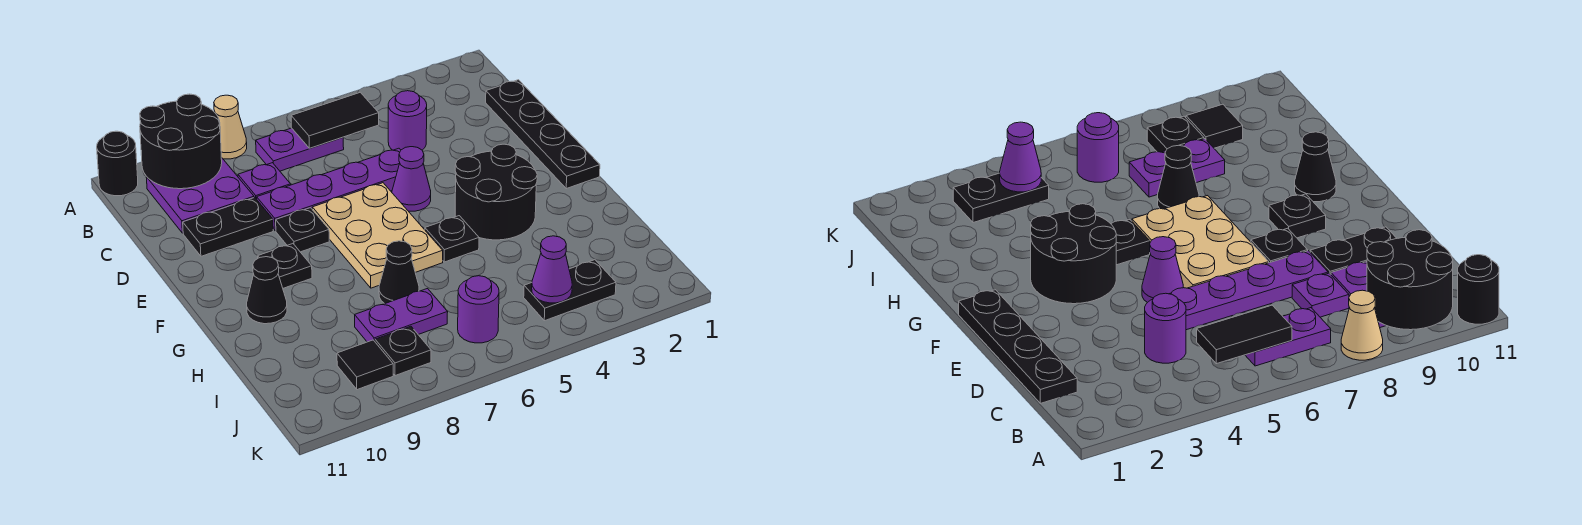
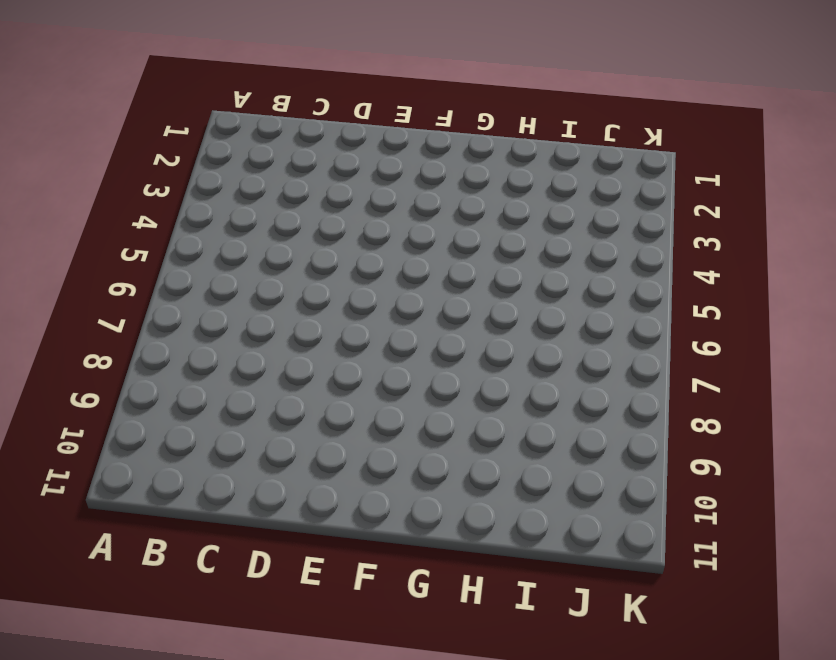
none -> tan 1x1 cone [214,95,247,159]
none -> black 1x1 round brick [97,131,138,196]
none -> purple 1x2 plate [256,128,344,171]

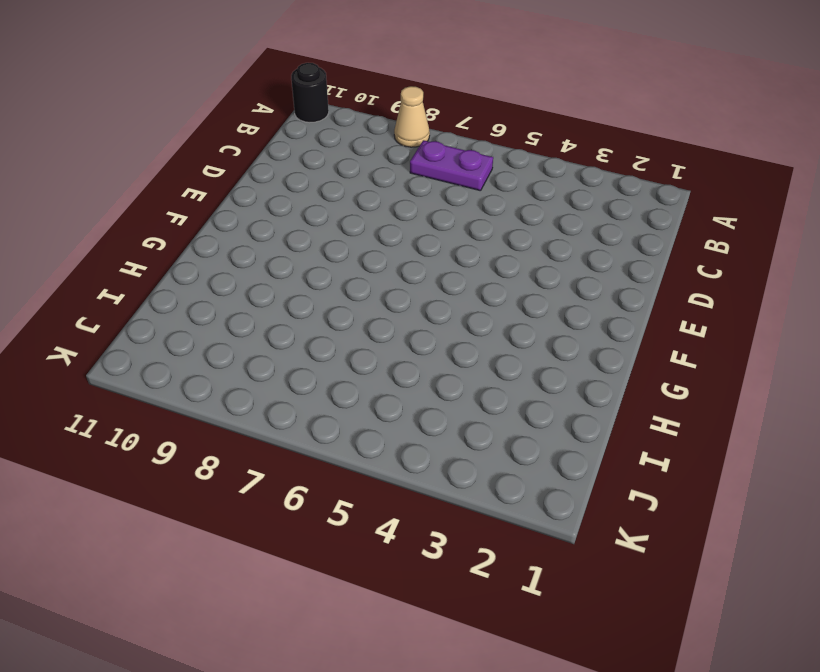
none -> purple 2x2 plate [146,157,254,233]
none -> black 1x4 plate [486,80,600,189]
none -> purple 1x1 round brick [388,91,427,150]

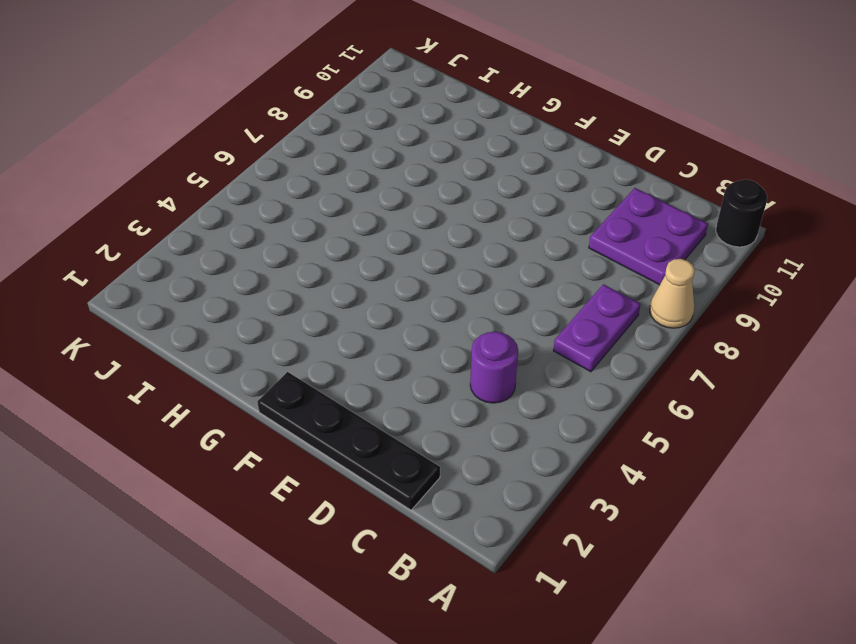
none -> purple 1x1 plate [238,163,291,199]
none -> purple 1x4 plate [257,148,401,231]
none -> black 1x2 plate [183,198,273,256]

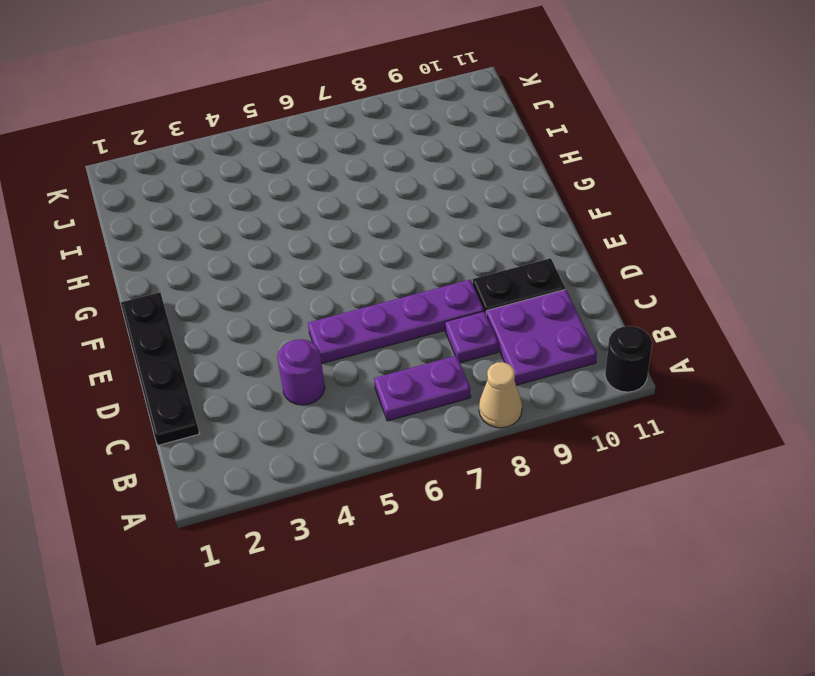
none -> purple 1x1 cone [392,147,431,211]
none -> tan 2x3 plate [312,183,443,288]
none -> black 1x1 plate [276,208,329,252]

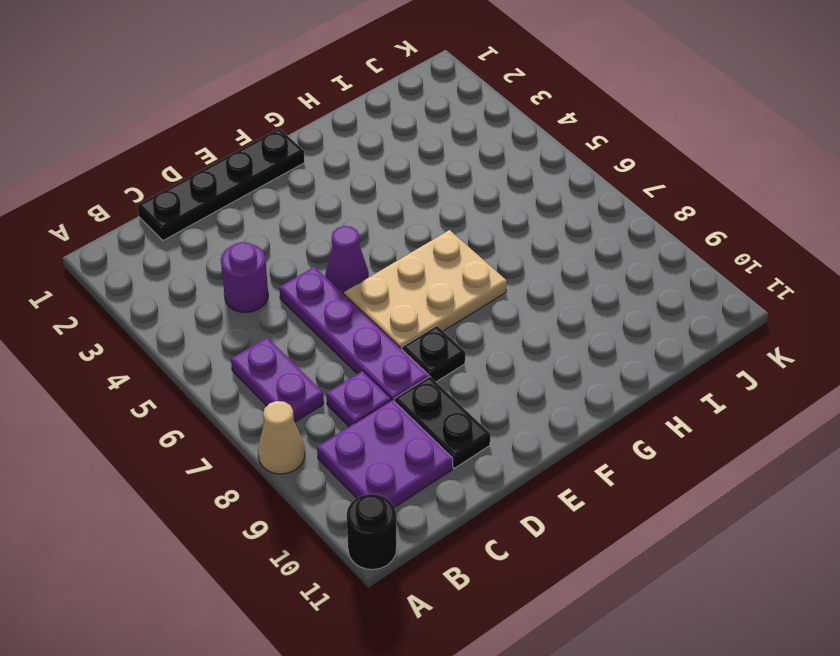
none -> black 2x2 round brick [455,144,537,240]
none -> black 1x1 plate [258,244,312,288]
none -> black 1x1 plate [425,216,479,262]

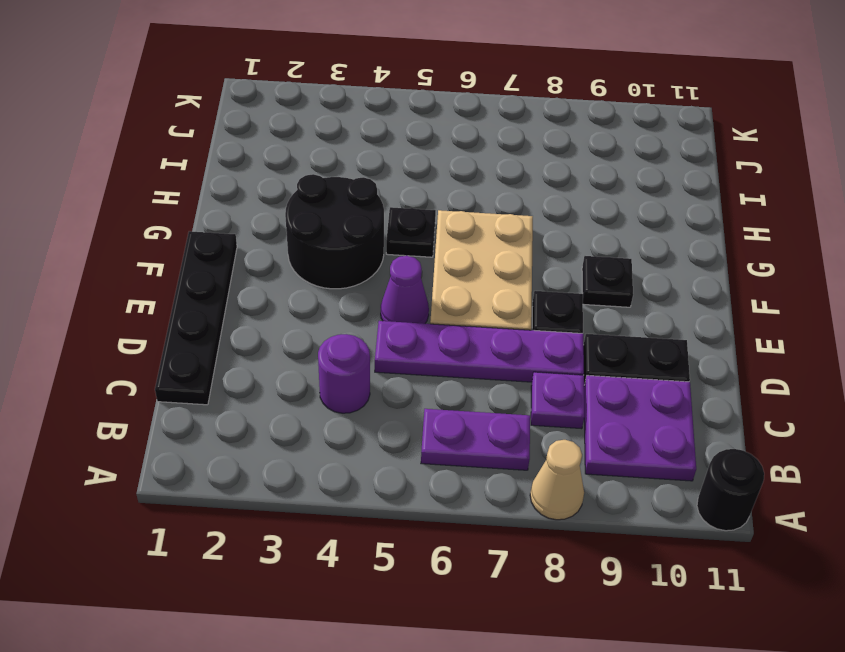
none -> black 1x1 cone [247,257,287,324]
none -> black 1x1 cone [379,241,419,304]
none -> purple 1x2 plate [355,289,448,342]

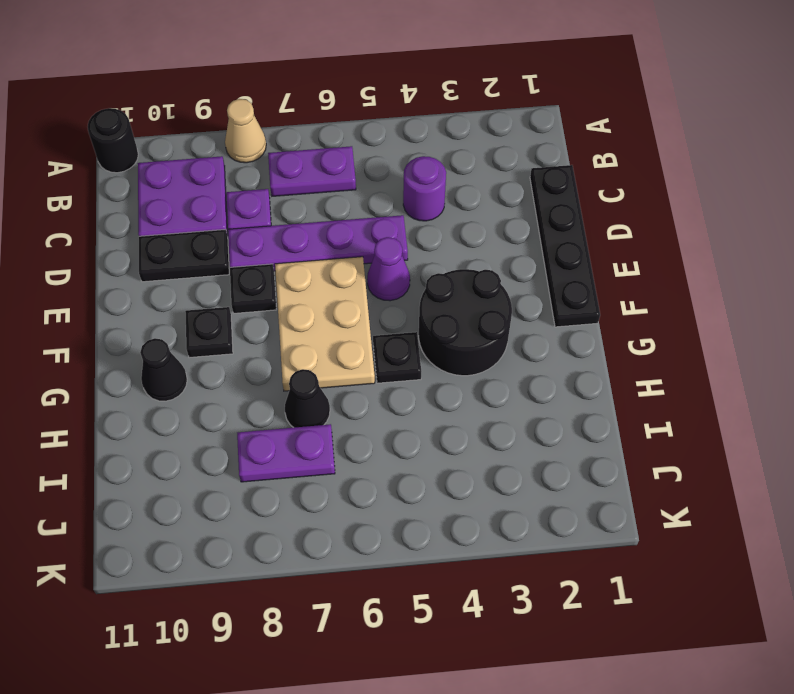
none -> black 1x2 plate [524,260,616,321]
none -> purple 1x1 round brick [458,276,499,343]
none -> black 1x1 plate [375,326,431,376]

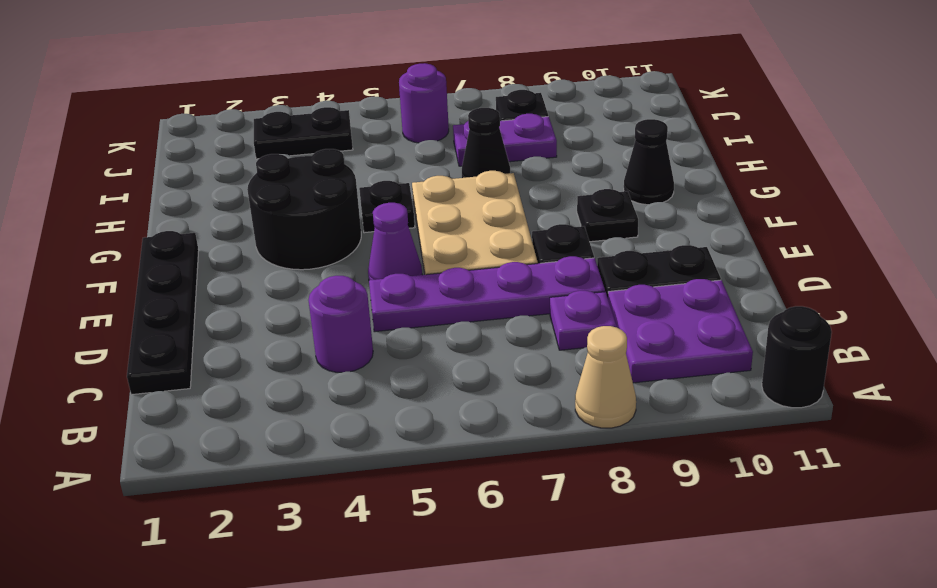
none -> purple 1x2 plate [256,128,344,171]
none -> black 1x1 tile [337,340,393,390]
none -> black 2x2 round brick [140,94,222,189]

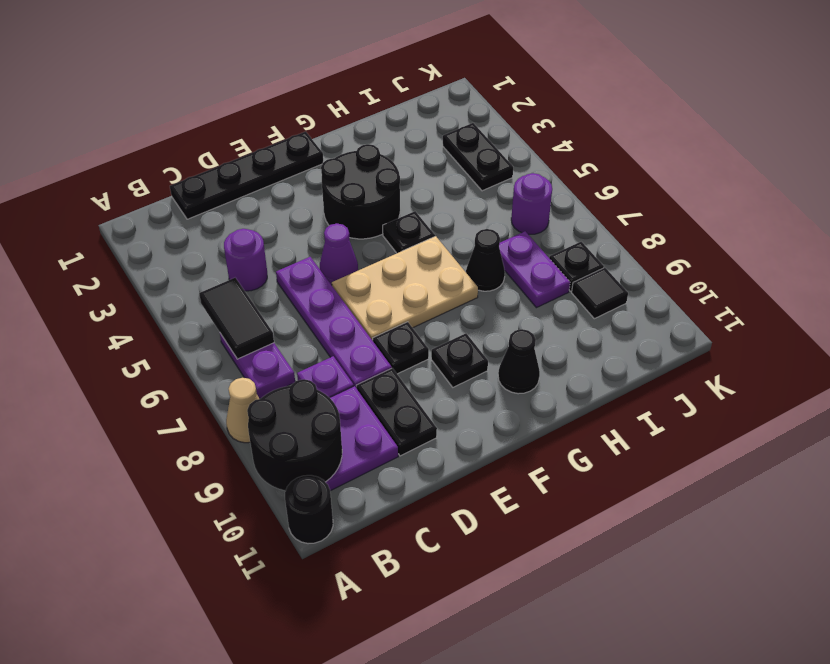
none -> purple 1x1 cone [532,236,572,303]

